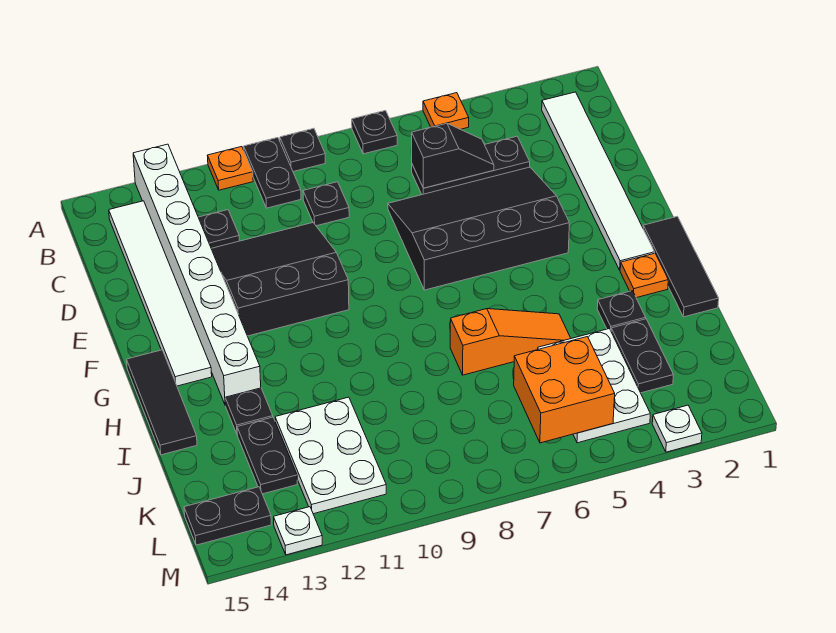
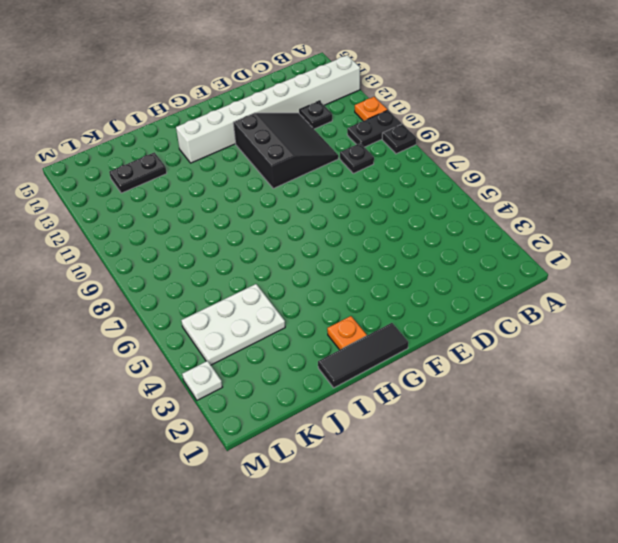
none -> orange 1x1 plate [423,93,469,129]
none -> black 1x1 plate [352,111,397,154]
none -> white 1x6 tile [542,92,655,270]

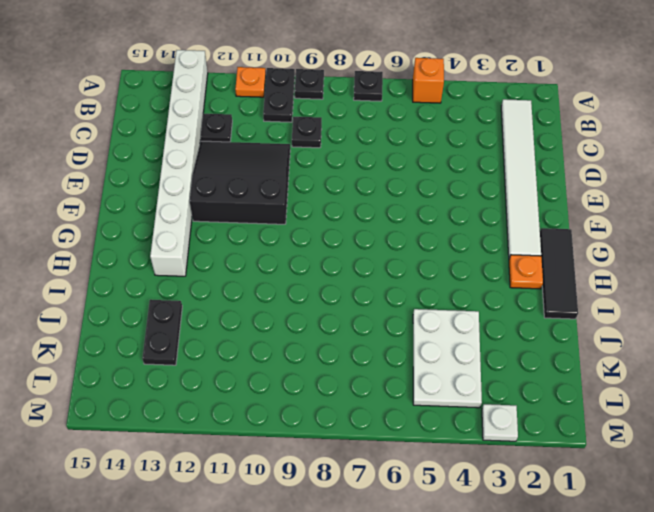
orange 1x1 brick [413,58,444,103] -> orange 1x1 plate [423,93,469,129]
none -> white 1x6 tile [109,201,212,386]
none -> black 1x3 plate [412,136,530,195]
none -> black 3x4 slope [388,167,569,290]

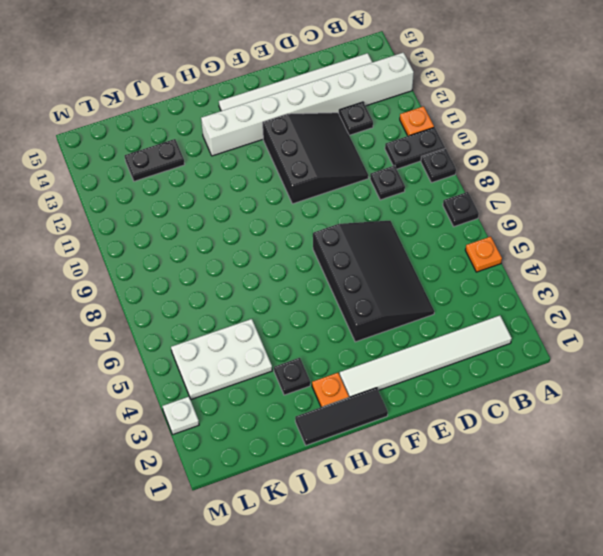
none -> black 1x3 plate [412,136,530,195]
none -> black 1x3 tile [127,350,197,455]
none -> orange 1x3 slope [450,309,571,375]

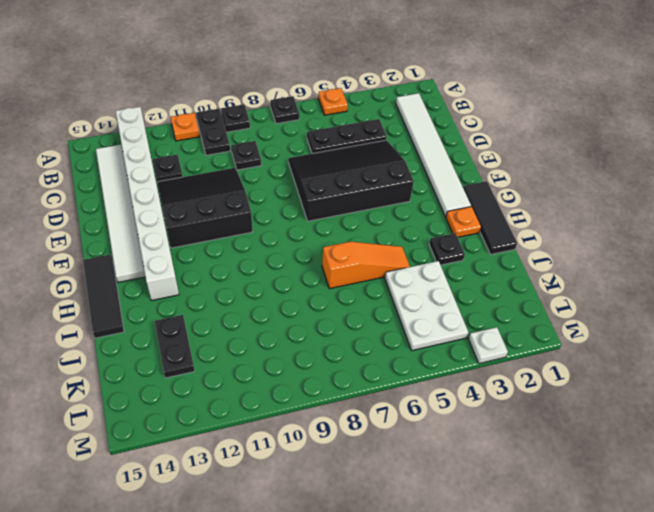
none -> black 1x1 plate [225,388,273,435]
none -> black 1x2 plate [611,319,673,393]
none -> white 2x3 plate [275,397,386,514]

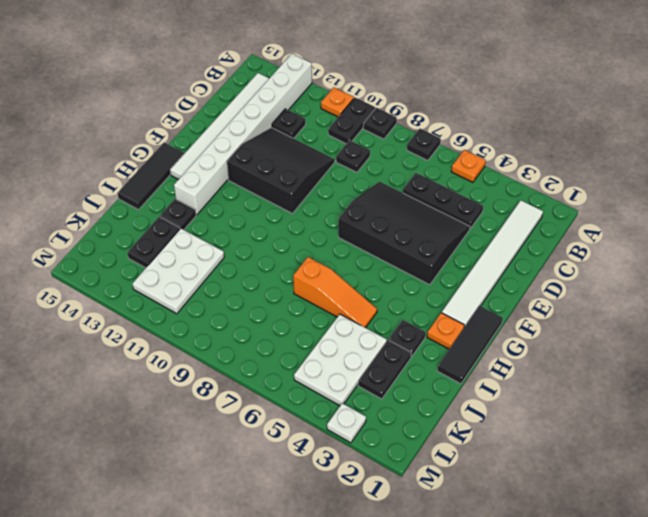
none -> black 1x2 plate [184,487,271,545]
none -> white 1x1 plate [274,507,322,555]
none -> black 1x2 slope [411,123,494,188]

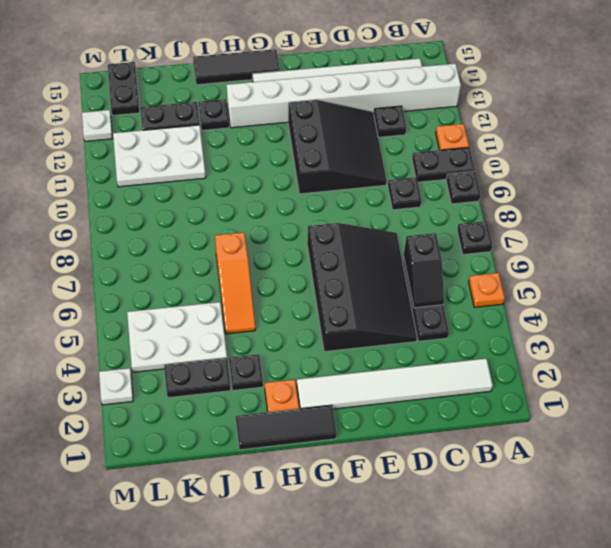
none -> orange 2x2 brick [514,337,615,443]

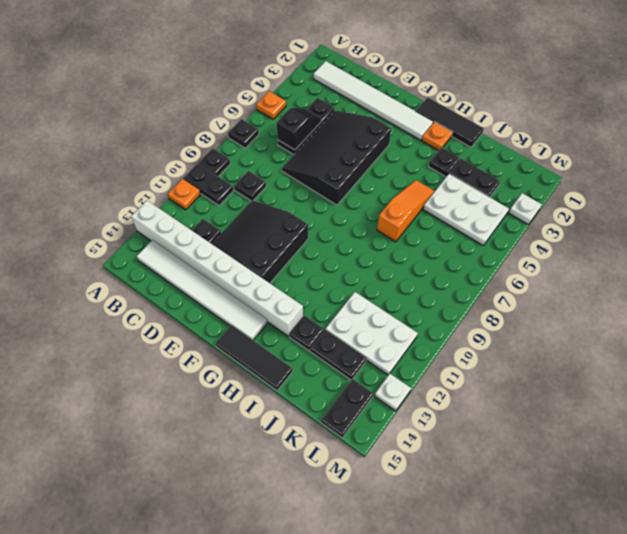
none -> orange 2x2 brick [514,337,615,443]

